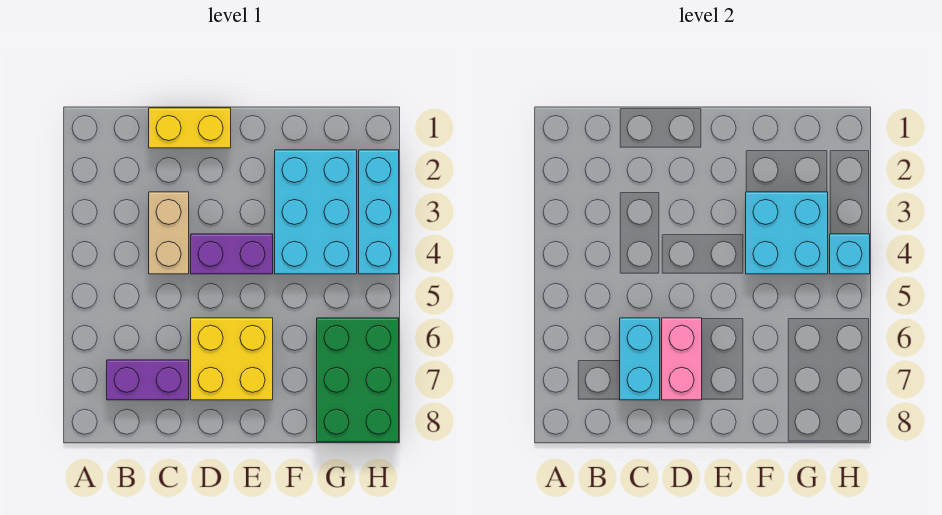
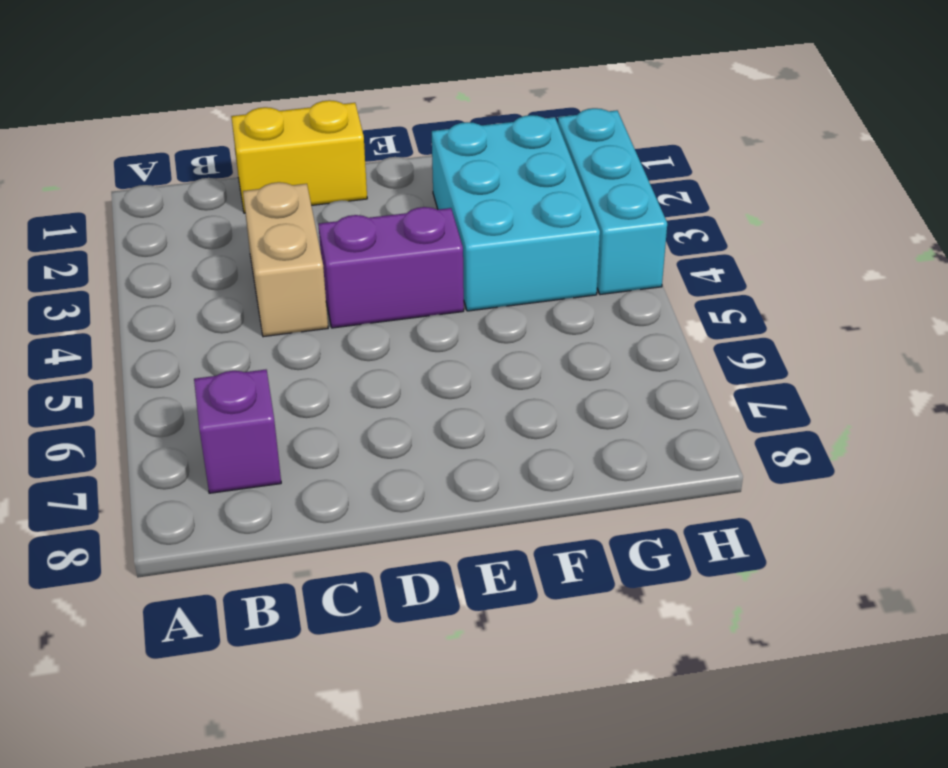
purple 1x1 brick [194,370,281,493] -> purple 1x2 brick [107,360,189,400]
none -> yellow 2x2 brick [191,318,273,400]
none -> green 2x3 brick [317,318,399,442]
none -> cyan 1x2 brick [620,318,660,400]

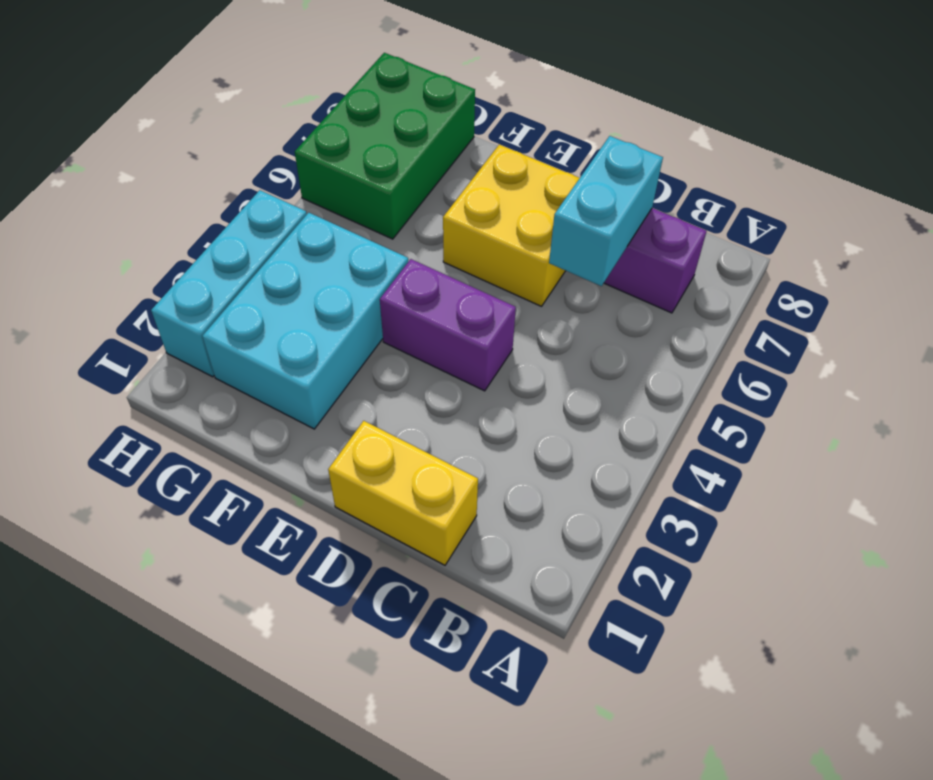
none -> tan 1x2 brick [149,192,189,274]
none -> pink 1x2 brick [662,318,702,400]
none -> cyan 2x2 brick [746,192,828,274]

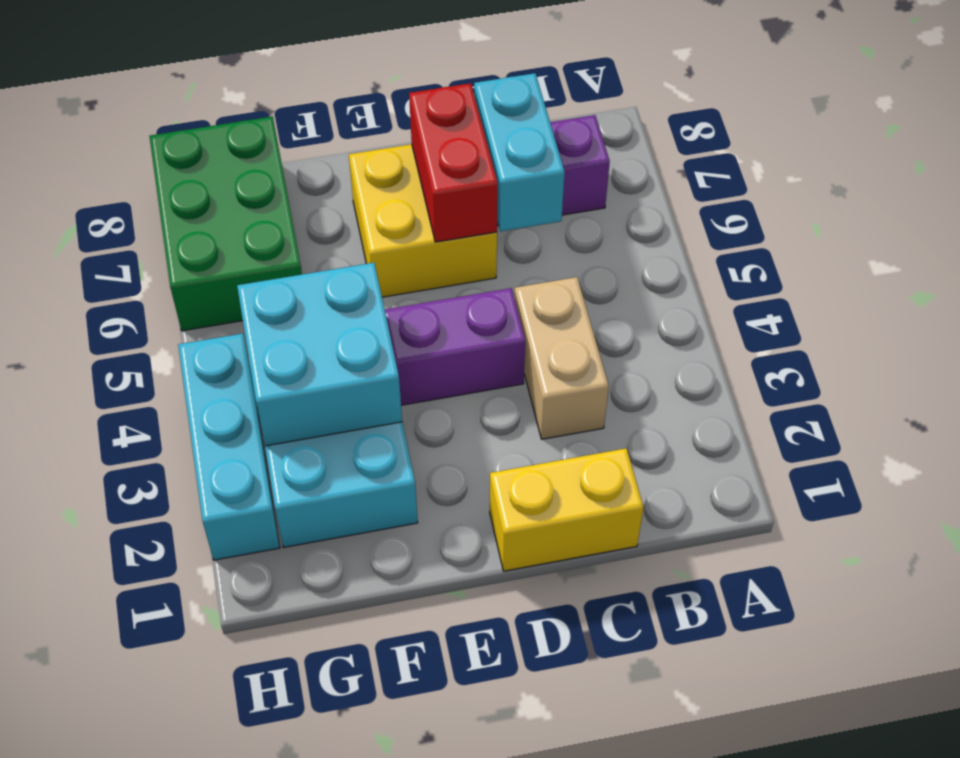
red 1x2 brick [409,83,498,242] -> pink 1x2 brick [662,318,702,400]
none -> cyan 1x1 brick [830,234,870,274]

